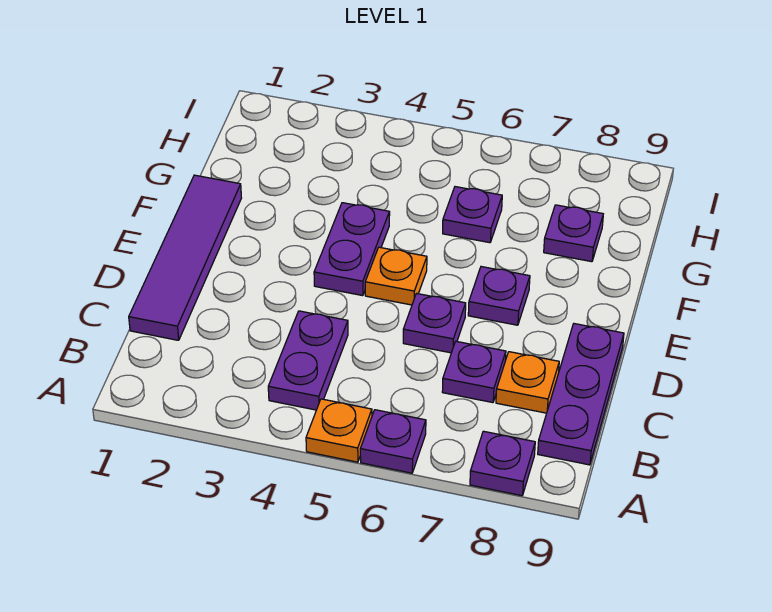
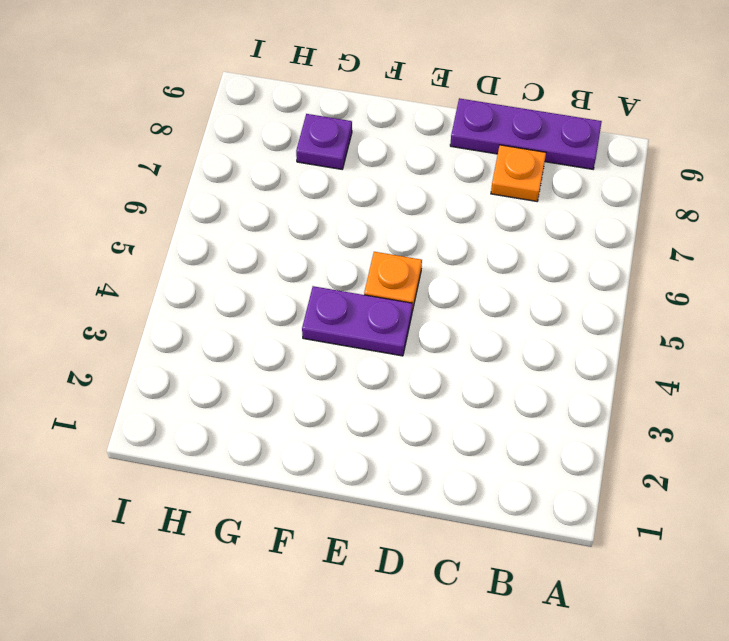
none -> orange 1x1 plate [306,399,372,462]
none -> purple 1x1 plate [360,410,426,473]
none -> purple 1x1 plate [470,431,535,496]

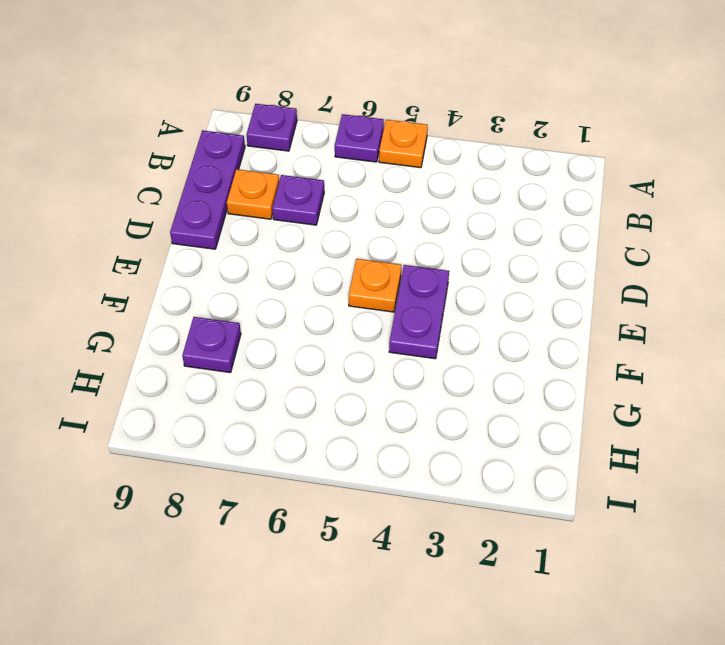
none -> purple 1x2 plate [268,311,348,410]
none -> purple 1x4 tile [129,175,241,340]
none -> purple 1x1 plate [403,293,466,353]

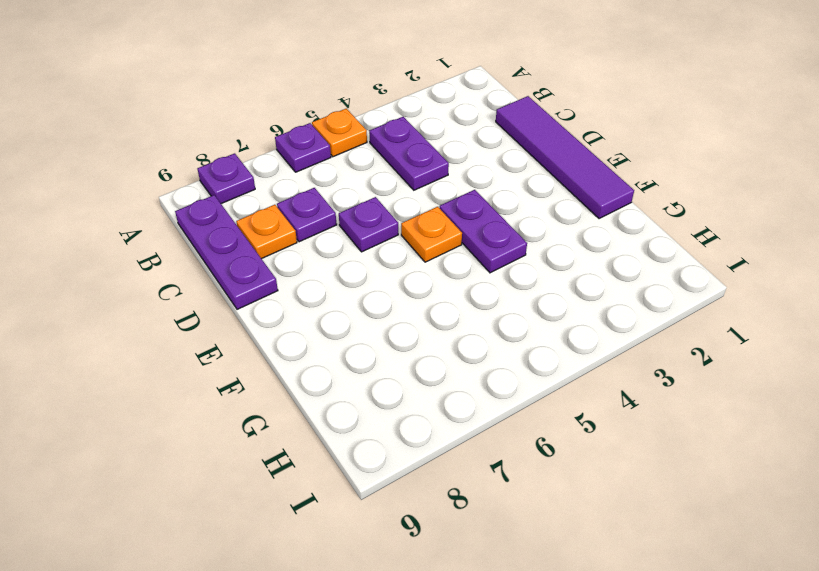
none -> purple 1x1 plate [468,267,530,325]
none -> purple 1x1 plate [443,187,502,243]
none -> purple 1x1 plate [544,205,603,262]

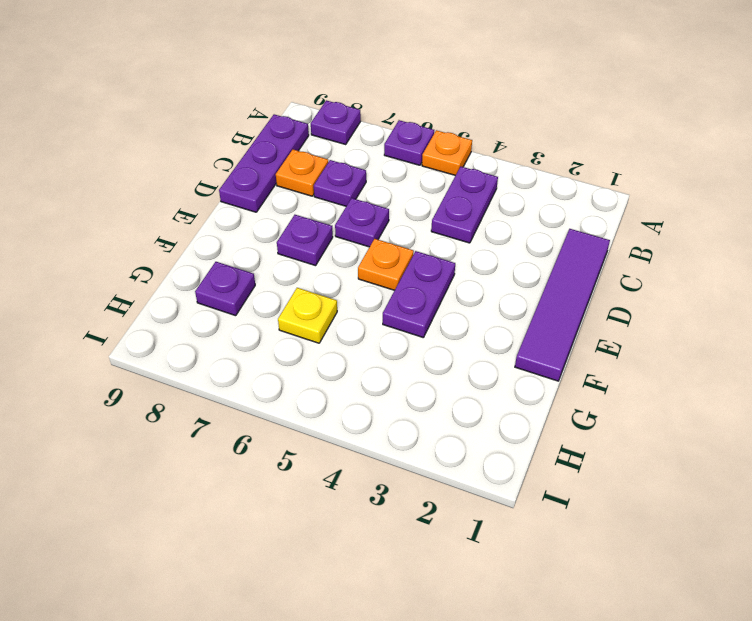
yellow 1x1 plate [278,288,337,343] -> purple 1x1 plate [443,187,502,243]

